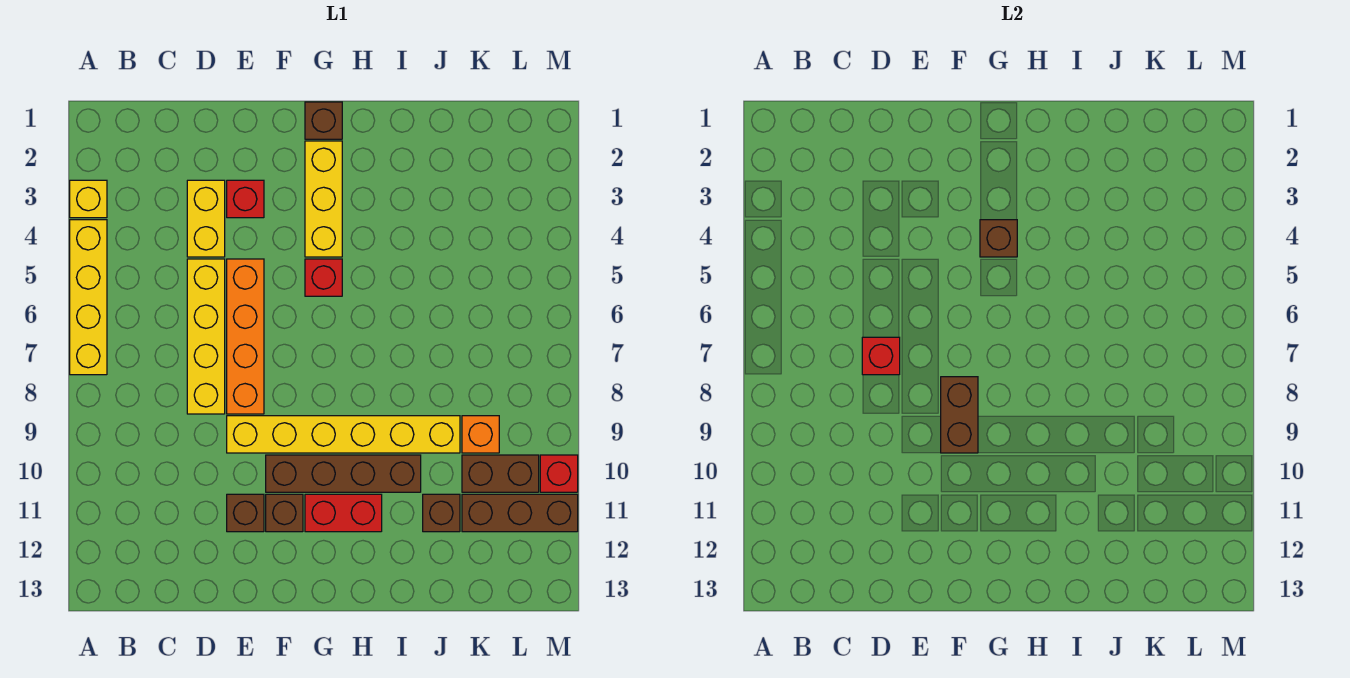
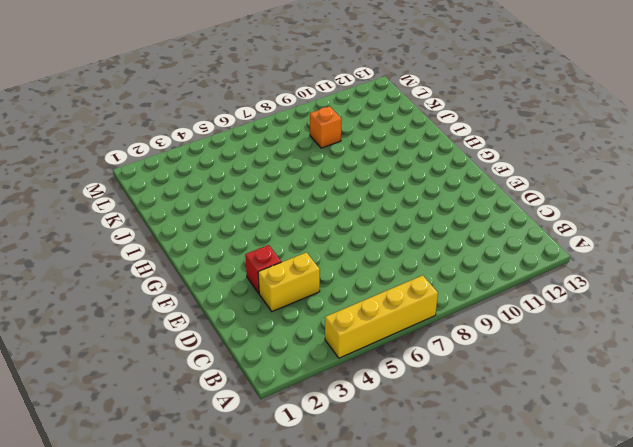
none -> yellow 1x1 brick [70,180,107,218]
none -> yellow 1x4 brick [187,259,225,414]
none -> orange 1x4 brick [227,259,264,414]

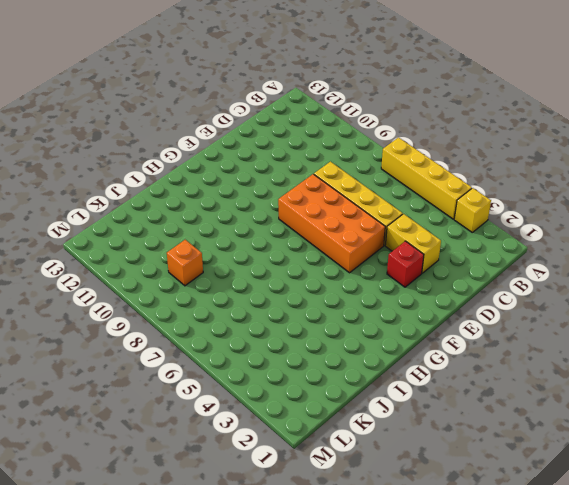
orange 2x4 brick [278,174,385,273] -> orange 1x4 brick [227,259,264,414]
none -> yellow 1x6 brick [227,416,460,453]
none -> brown 1x1 brick [227,494,264,532]
none -> brown 1x4 brick [266,455,421,492]

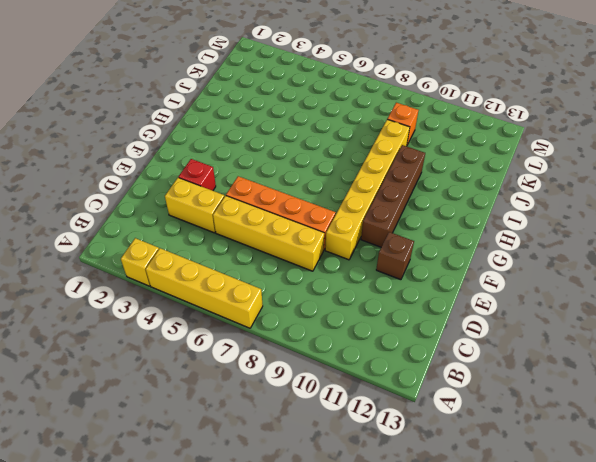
none -> brown 1x1 brick [266,494,303,532]
none -> brown 1x1 brick [305,102,342,139]
none -> yellow 1x3 brick [305,141,342,257]

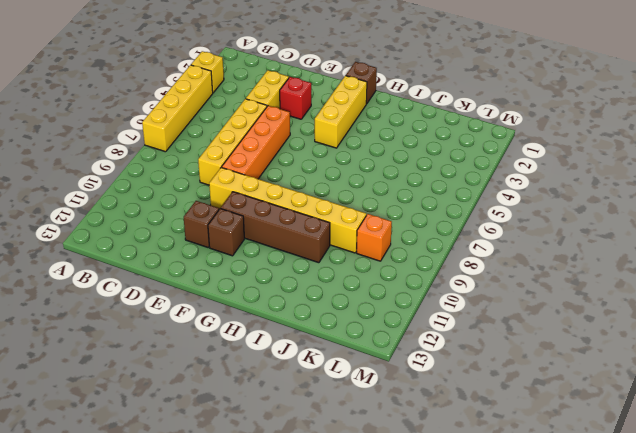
none -> red 1x1 brick [305,259,342,296]
none -> red 1x2 brick [305,494,382,532]
none -> brown 1x1 brick [423,494,460,532]

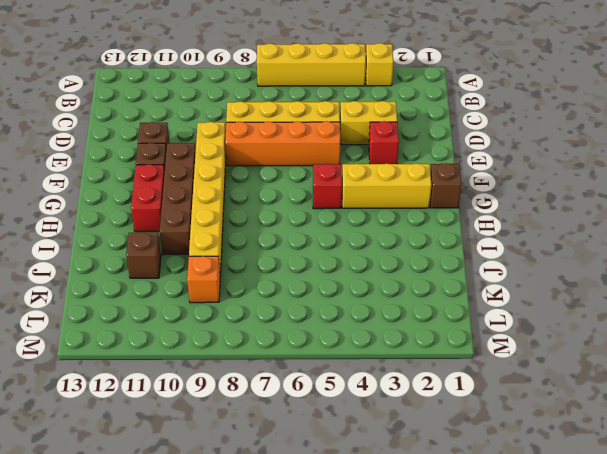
none -> brown 1x2 brick [462,455,539,492]
none -> brown 1x3 brick [462,494,578,532]
none -> red 1x1 brick [540,455,578,492]

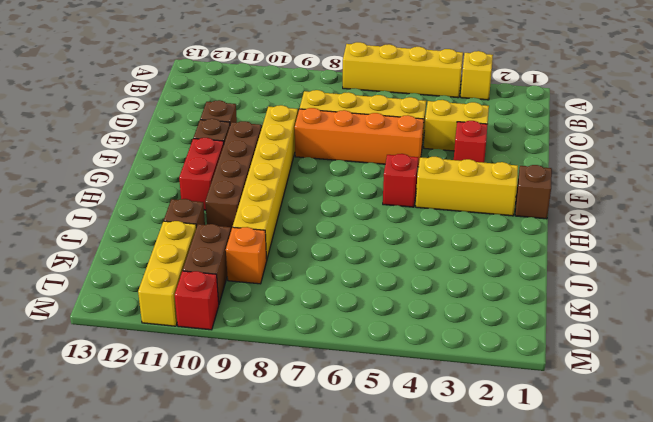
yellow 1x3 brick [138,221,196,326] -> brown 1x3 brick [462,494,578,532]
none -> red 1x1 brick [862,337,900,375]
none -> brown 1x2 brick [941,377,978,453]
none -> brown 1x1 brick [980,220,1017,257]

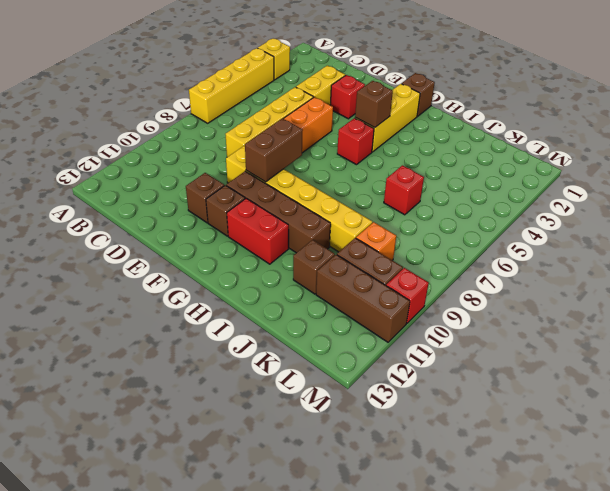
red 1x1 brick [384,165,424,215] -> red 1x1 brick moved to [862,337,900,375]

